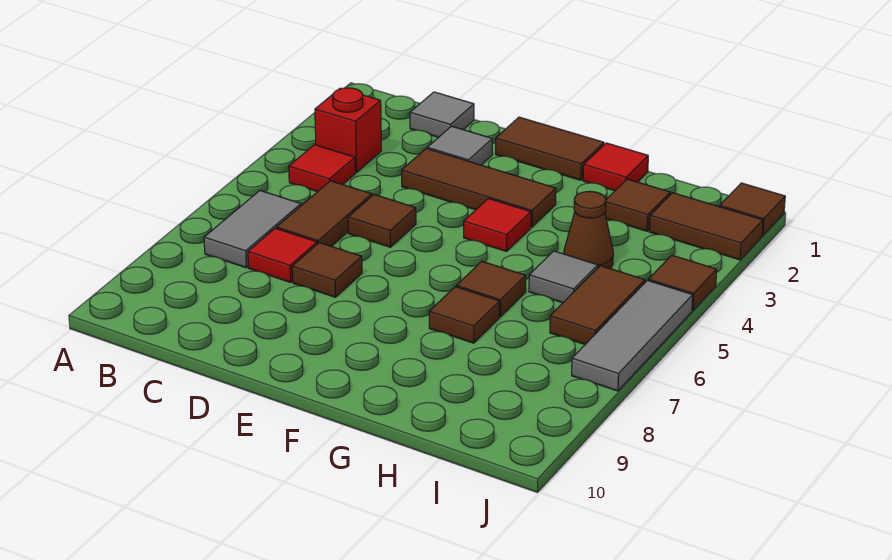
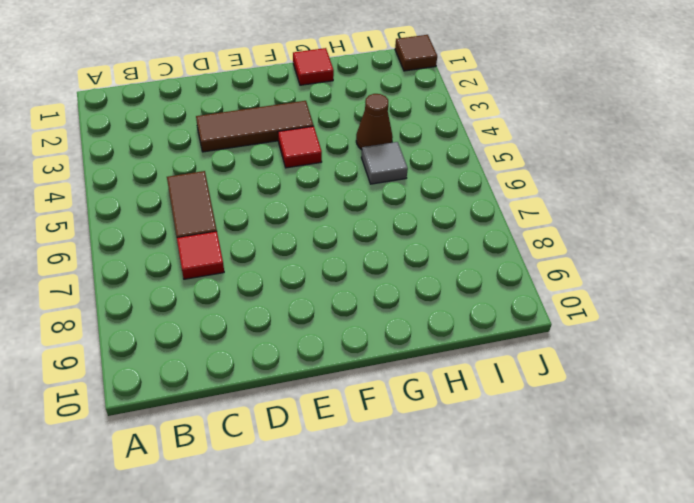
none -> red 1x1 brick [315,88,381,173]
none -> red 1x1 tile [289,145,355,192]
none -> grey 1x2 tile [204,191,301,268]

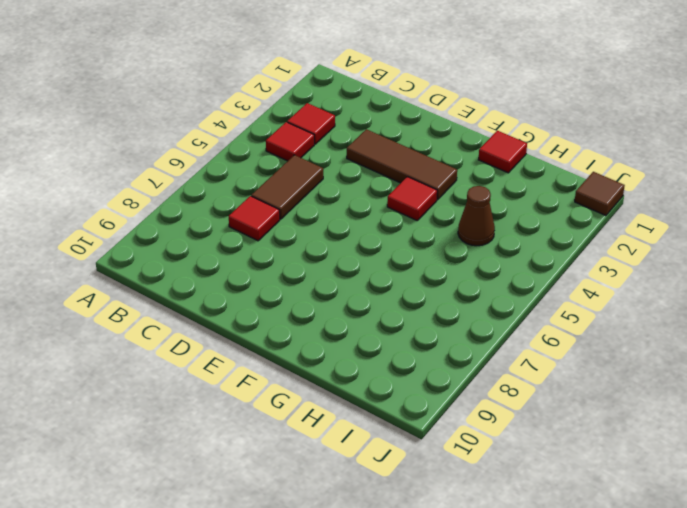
red 1x1 tile [287,103,335,144] -> red 1x1 brick [315,88,381,173]
none -> grey 1x2 tile [204,191,301,268]
none -> grey 1x1 tile [410,92,474,137]
none -> grey 1x1 tile [427,126,492,165]

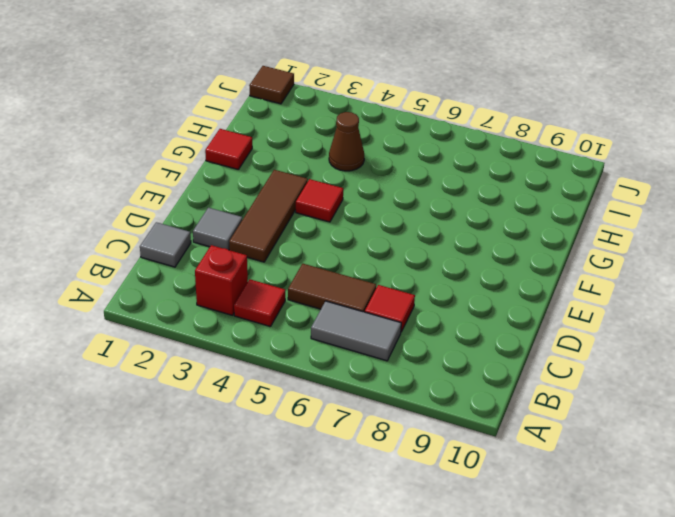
none -> brown 1x1 tile [348,195,416,247]
none -> brown 1x1 tile [292,243,362,297]
none -> brown 1x2 tile [496,117,604,180]

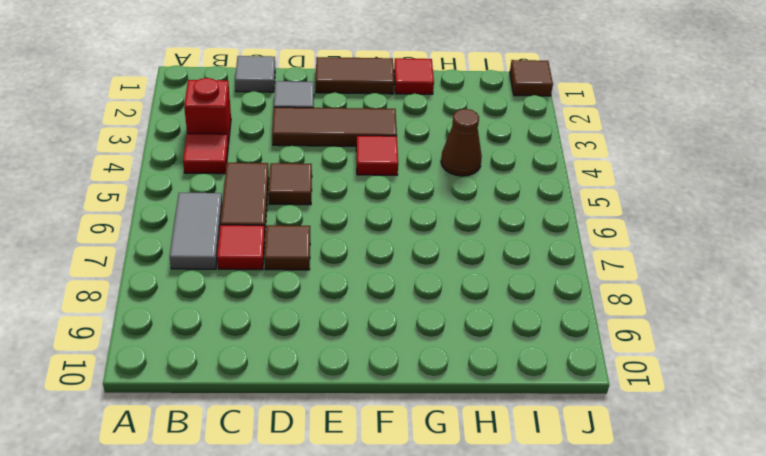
none -> brown 1x1 tile [456,261,526,317]
none -> brown 1x1 tile [429,287,500,343]
none -> brown 1x1 tile [605,179,670,231]

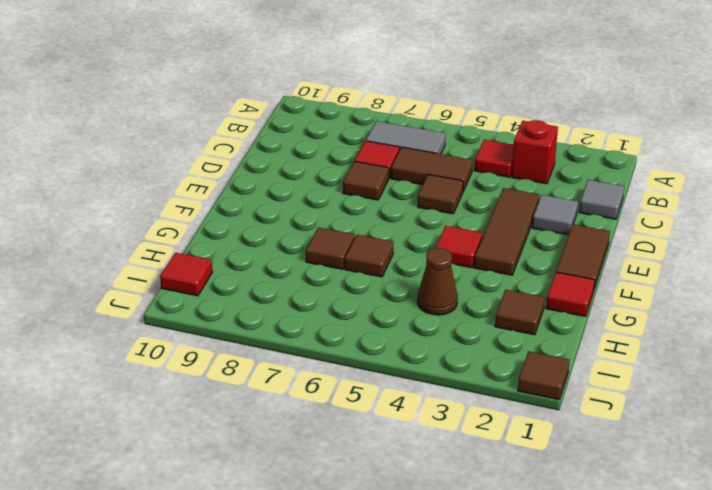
red 1x1 tile [160,253,213,296] -> none
none -> grey 1x1 tile [529,251,598,303]
none -> brown 1x2 tile [649,193,763,260]
none -> brown 1x2 tile [550,266,645,344]

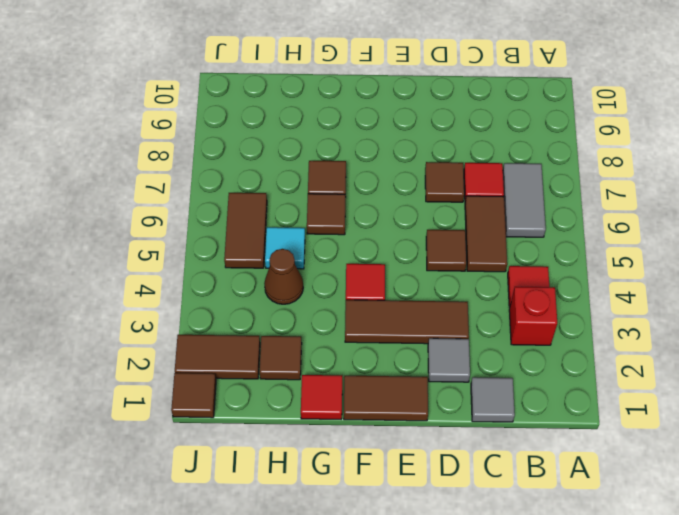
cyan 1x1 tile [265,227,305,269] -> grey 1x1 tile [529,251,598,303]
none -> brown 1x1 tile [648,255,717,310]
none -> grey 1x3 tile [572,280,693,391]

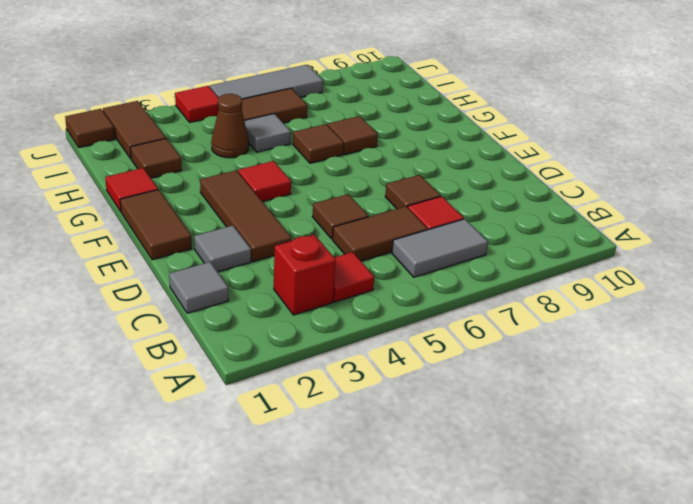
red 1x1 tile [175,86,219,122] -> brown 1x1 tile [648,255,717,310]

